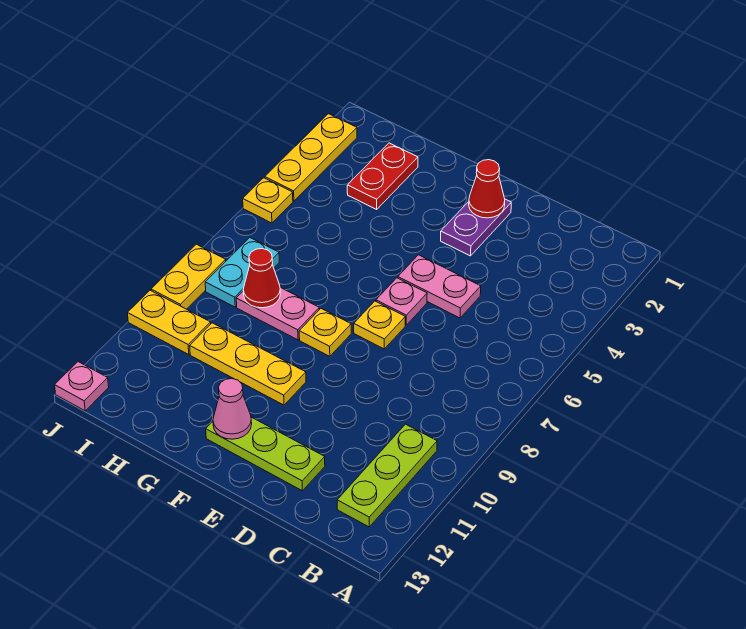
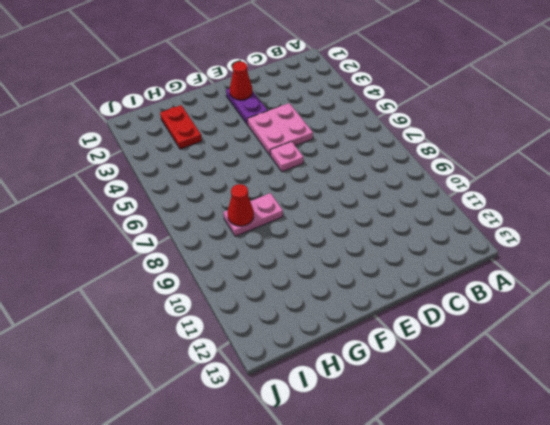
pink 2x2 plate [247,103,313,155] -> pink 1x2 plate [398,255,481,318]
none -> lime 1x3 plate [337,424,437,527]
none -> lime 1x3 plate [206,417,325,491]
none -> yellow 1x1 plate [354,301,405,349]

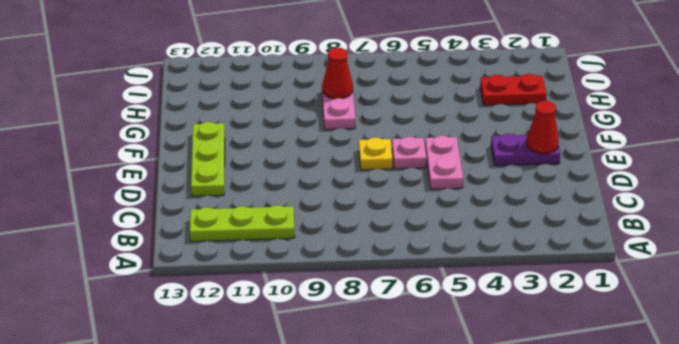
none -> yellow 1x1 plate [299,309,351,356]
none -> yellow 1x3 plate [190,323,306,405]
none -> cyan 1x2 plate [205,238,279,307]

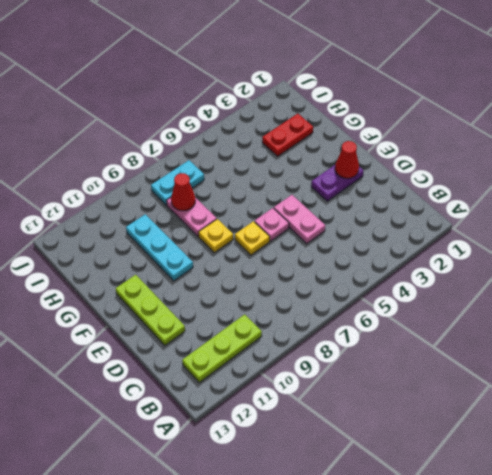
cyan 1x3 plate [126,214,193,281] -> yellow 1x3 plate [190,323,306,405]
none -> yellow 1x2 plate [128,290,211,355]
none -> yellow 1x3 plate [265,114,357,201]
none -> yellow 1x1 plate [243,178,293,223]

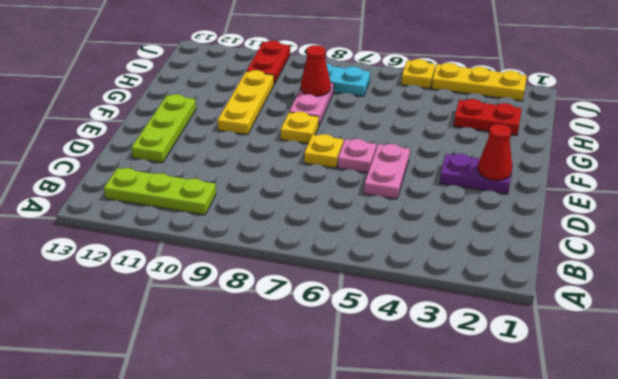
red 1x2 plate [247,41,290,84] -> yellow 1x2 plate [128,290,211,355]
none -> yellow 1x2 plate [151,244,226,309]
none -> pink 1x1 plate [55,362,109,411]
none -> pink 1x1 cone [213,379,252,439]

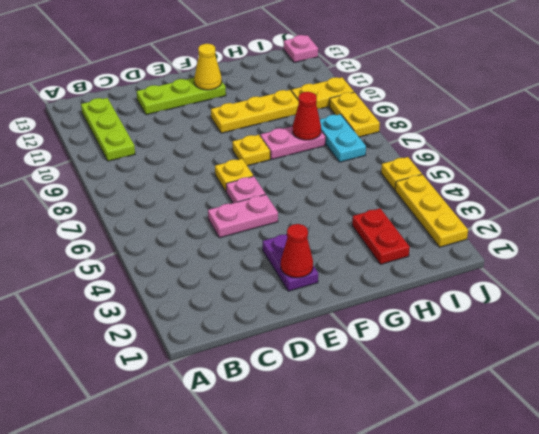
yellow 1x1 cone [194,44,222,90] -> pink 1x1 cone [213,379,252,439]

